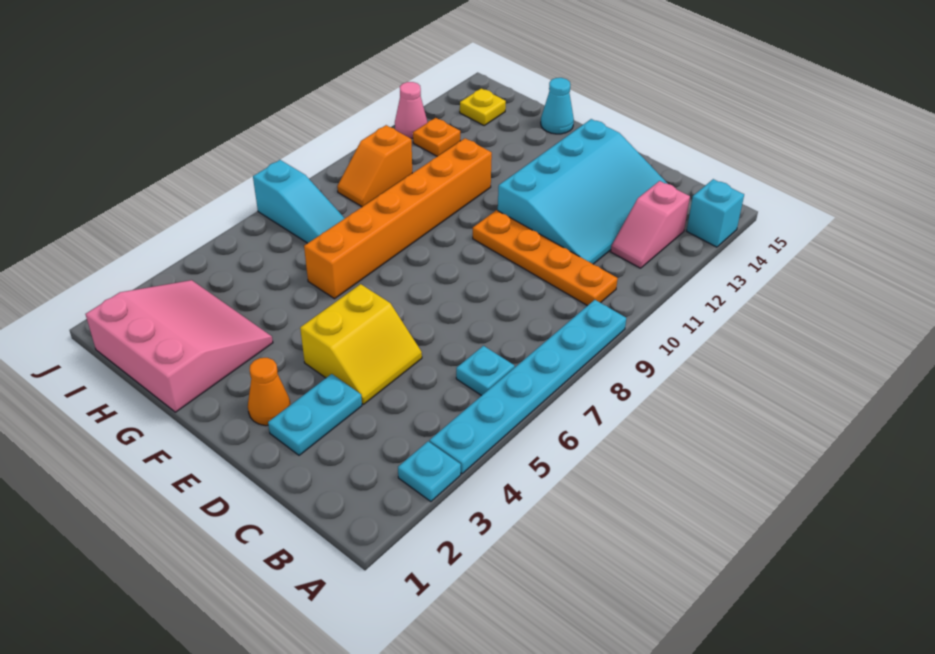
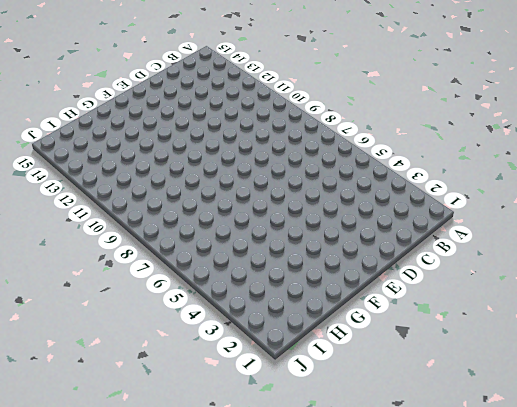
none -> cyan 1x1 plate [398,441,461,502]
none -> cyan 1x6 plate [430,300,626,474]
none -> cyan 1x1 brick [687,179,744,247]

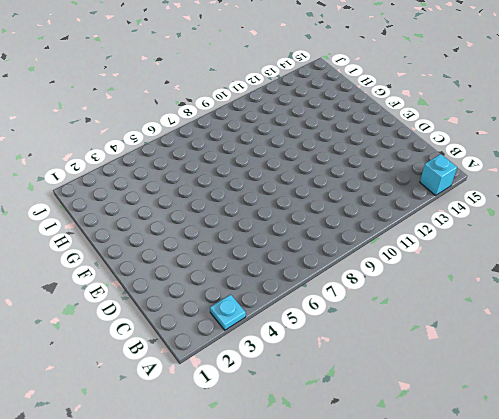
none -> cyan 1x6 plate [430,300,626,474]
none -> cyan 1x1 plate [456,346,515,396]
none -> orange 1x4 plate [473,210,618,306]

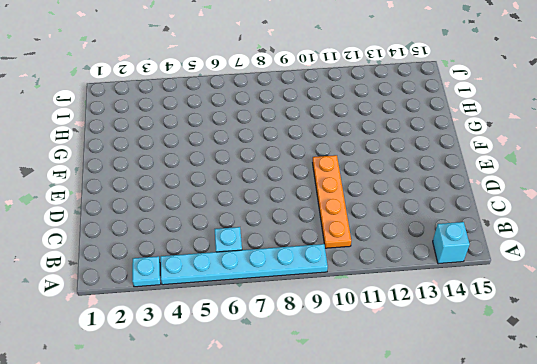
none -> pink 1x2 slope [611,181,690,268]
none -> cyan 3x4 slope [498,119,668,264]
none -> cyan 1x2 plate [268,374,362,455]

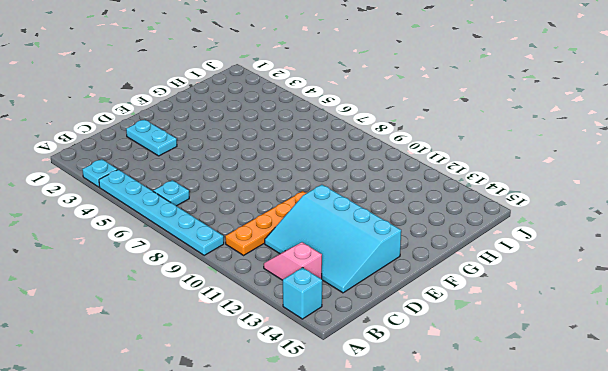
none -> yellow 2x2 slope [300,284,422,404]
none -> orange 1x1 cone [248,358,291,426]
none -> pink 3x3 slope [85,280,273,412]

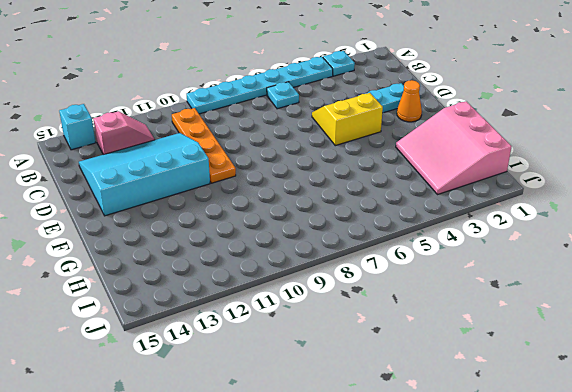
none -> orange 1x6 brick [304,138,492,299]
none -> cyan 1x1 cone [541,78,574,134]
none -> cyan 1x3 slope [253,160,345,243]

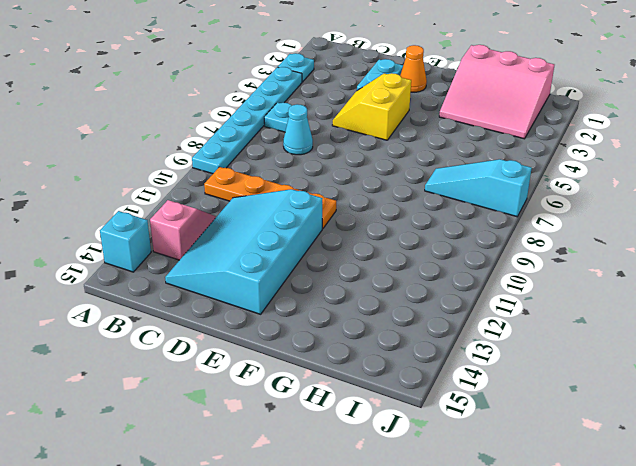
cyan 1x1 cone [283,104,313,155] -> cyan 1x1 cone moved to [541,78,574,134]
none -> orange 1x6 brick [304,138,492,299]
none -> orange 1x2 slope [337,125,412,207]
none -> orange 1x1 plate [413,118,460,156]

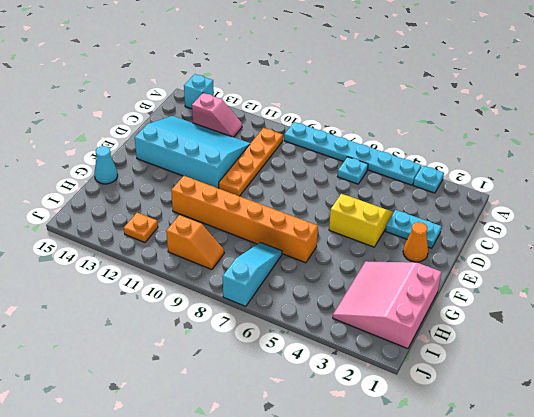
none -> yellow 1x1 plate [460,88,506,125]
none -> pink 1x1 cone [395,82,427,138]

